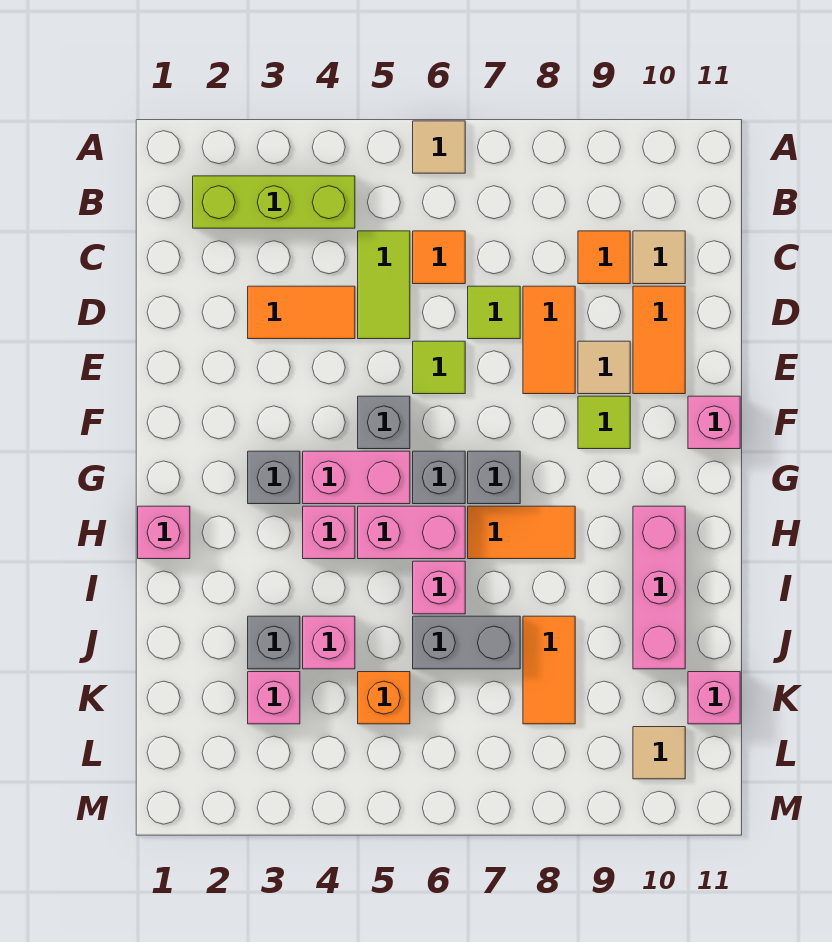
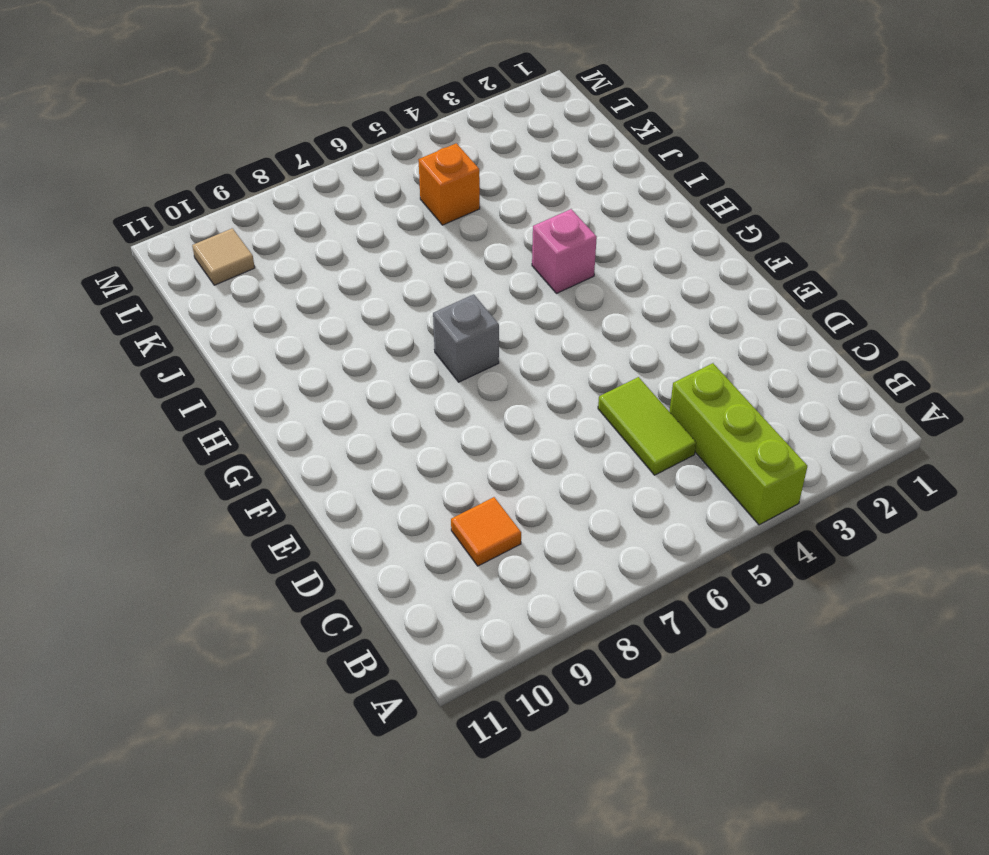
lime 1x3 brick [669,363,807,525] -> lime 1x3 brick turned to [193,176,355,228]
none -> tan 1x1 tile [413,121,465,173]
none -> orange 1x1 tile [413,231,465,284]
none -> tan 1x1 tile [633,231,685,284]
none -> orange 1x2 tile [248,286,355,339]

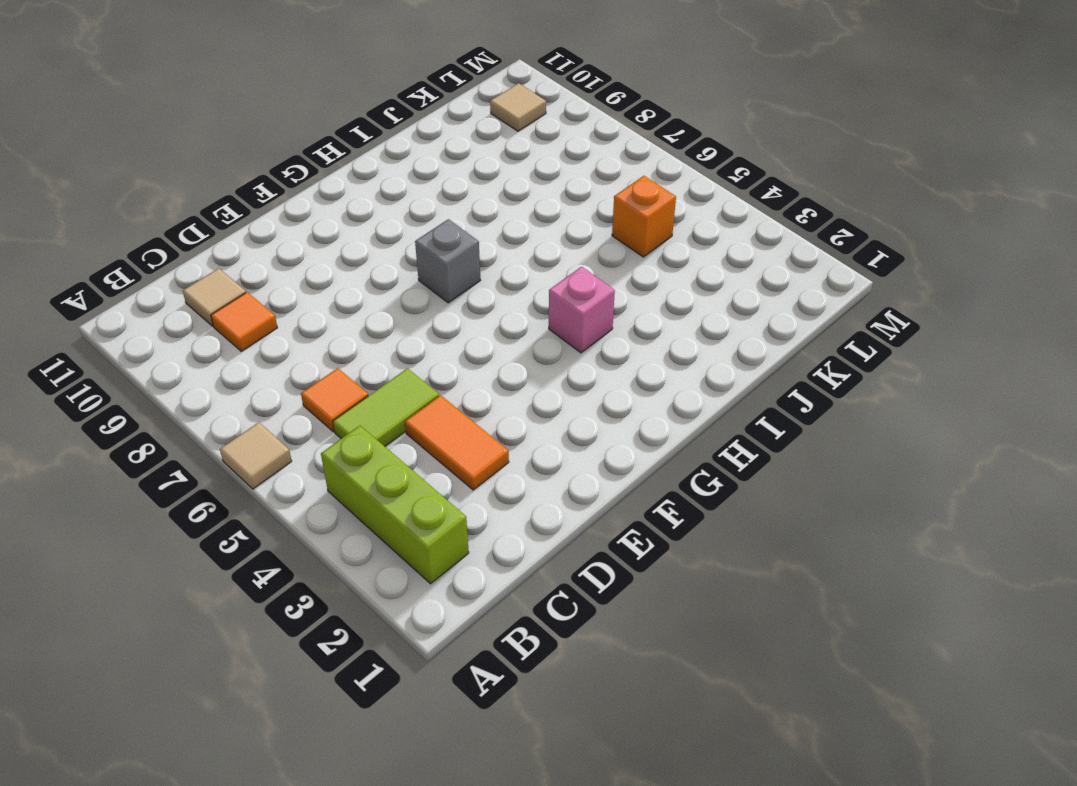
none -> lime 1x1 tile [468,286,520,339]
none -> orange 1x2 tile [523,286,575,394]
none -> orange 1x2 tile [633,286,685,394]
none -> lime 1x1 tile [413,341,465,394]

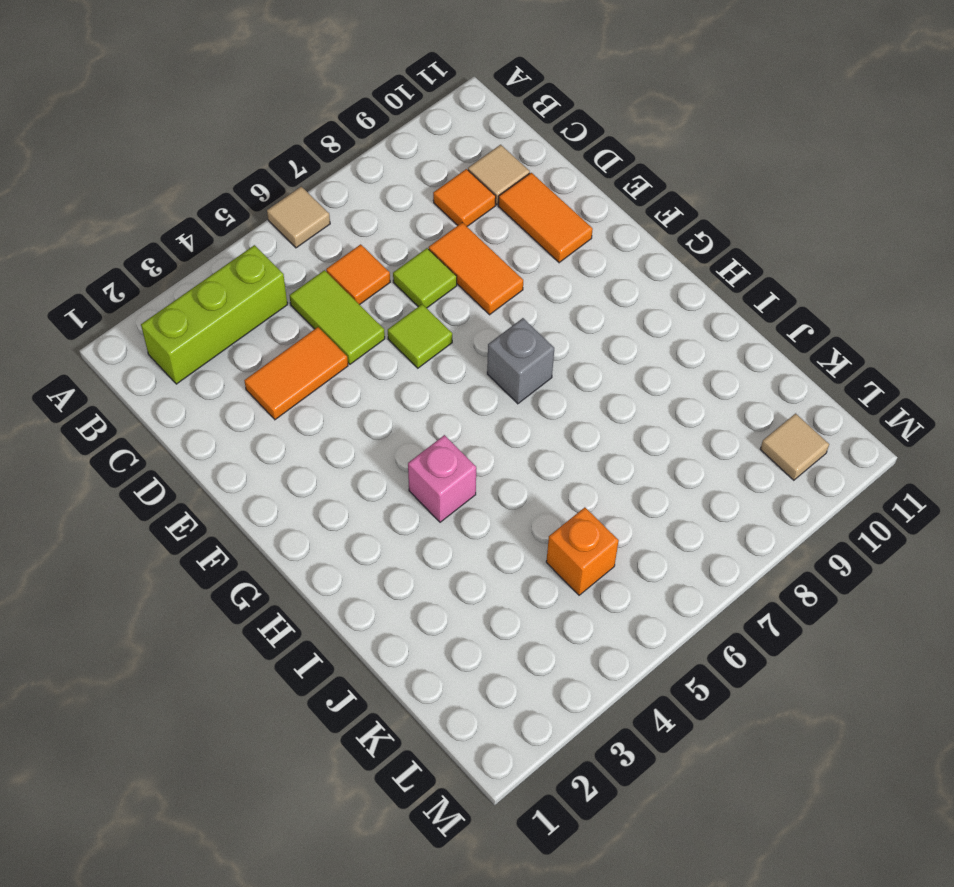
none -> tan 1x1 tile [578,341,630,394]
none -> grey 1x1 brick [358,396,410,449]
none -> lime 1x1 tile [578,396,630,449]
none -> pink 1x1 brick [688,396,740,449]

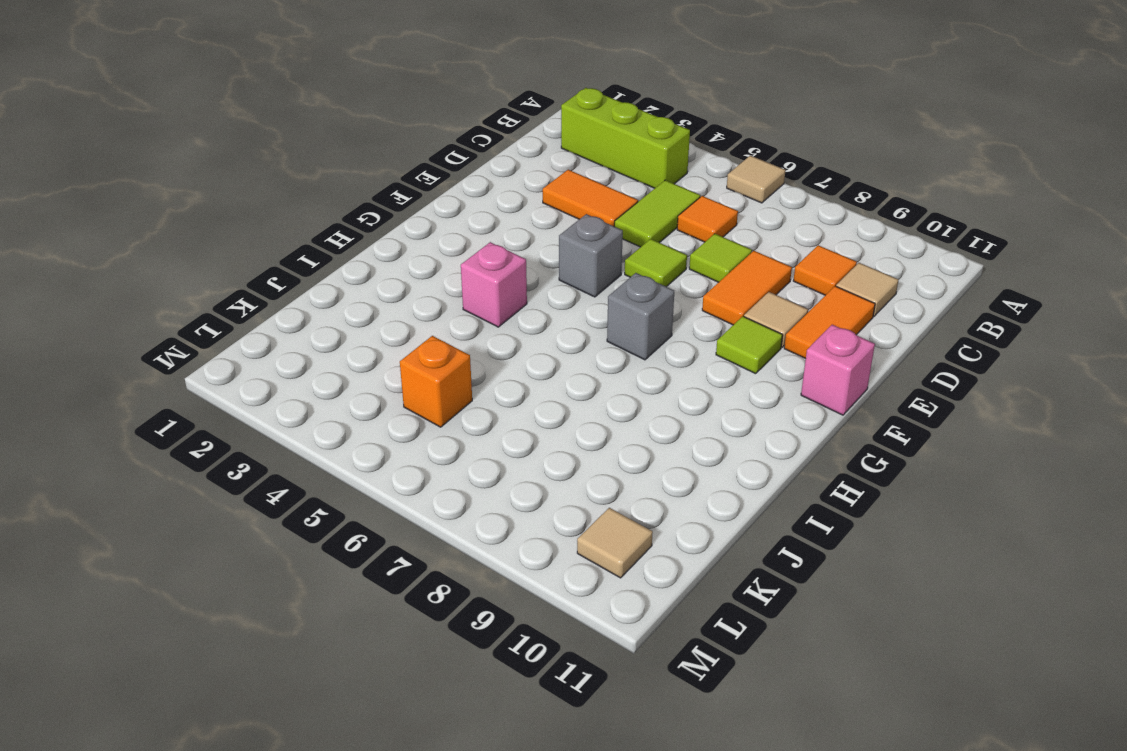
none -> grey 1x1 brick [248,451,300,504]
none -> pink 1x2 brick [303,451,410,504]
none -> grey 1x1 brick [413,451,465,504]
none -> pink 1x1 brick [138,506,190,559]

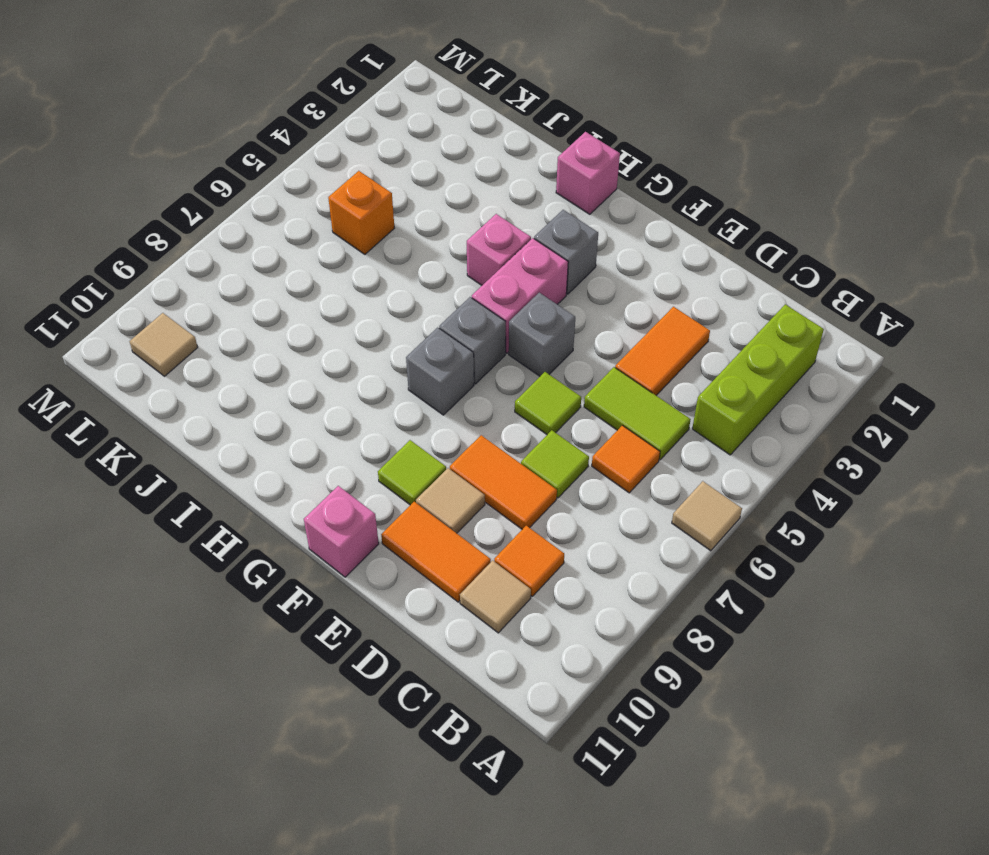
none -> pink 1x2 brick [358,506,465,559]
none -> orange 1x2 tile [468,506,575,559]
none -> pink 1x3 brick [633,506,685,669]
none -> pink 1x1 brick [413,561,465,614]

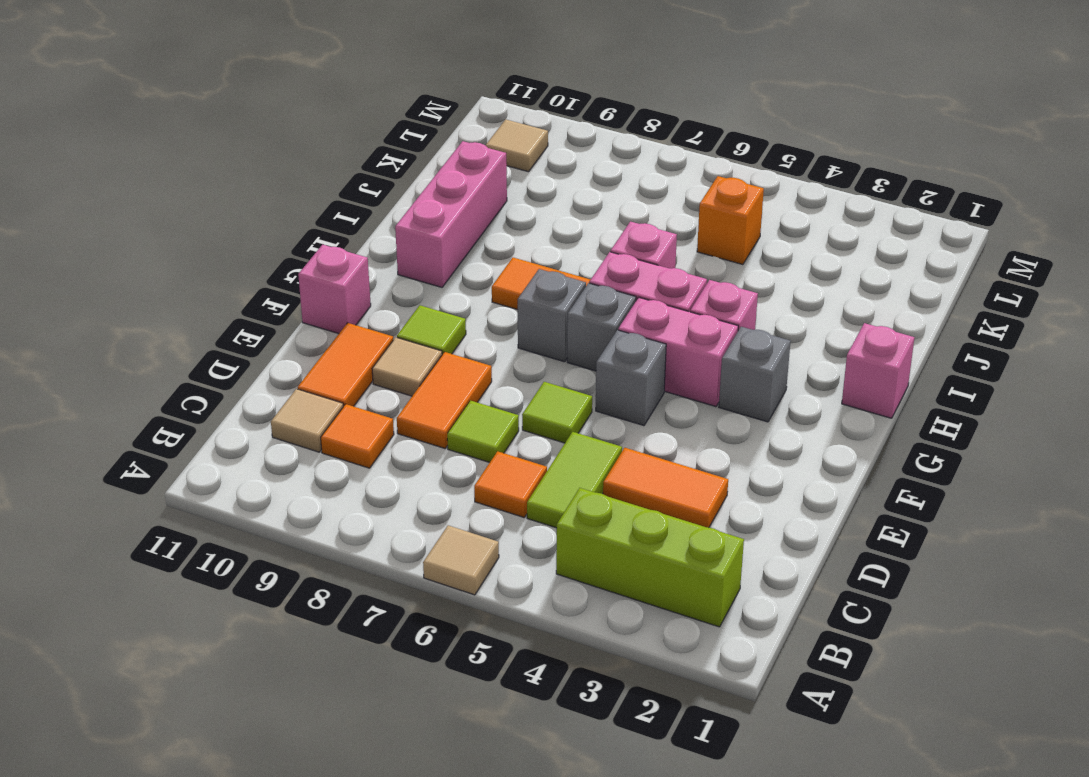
none -> grey 1x1 brick [248,616,300,669]
none -> pink 1x1 brick [303,616,355,669]
none -> grey 1x2 brick [413,616,520,669]
none -> orange 1x2 tile [523,616,575,724]

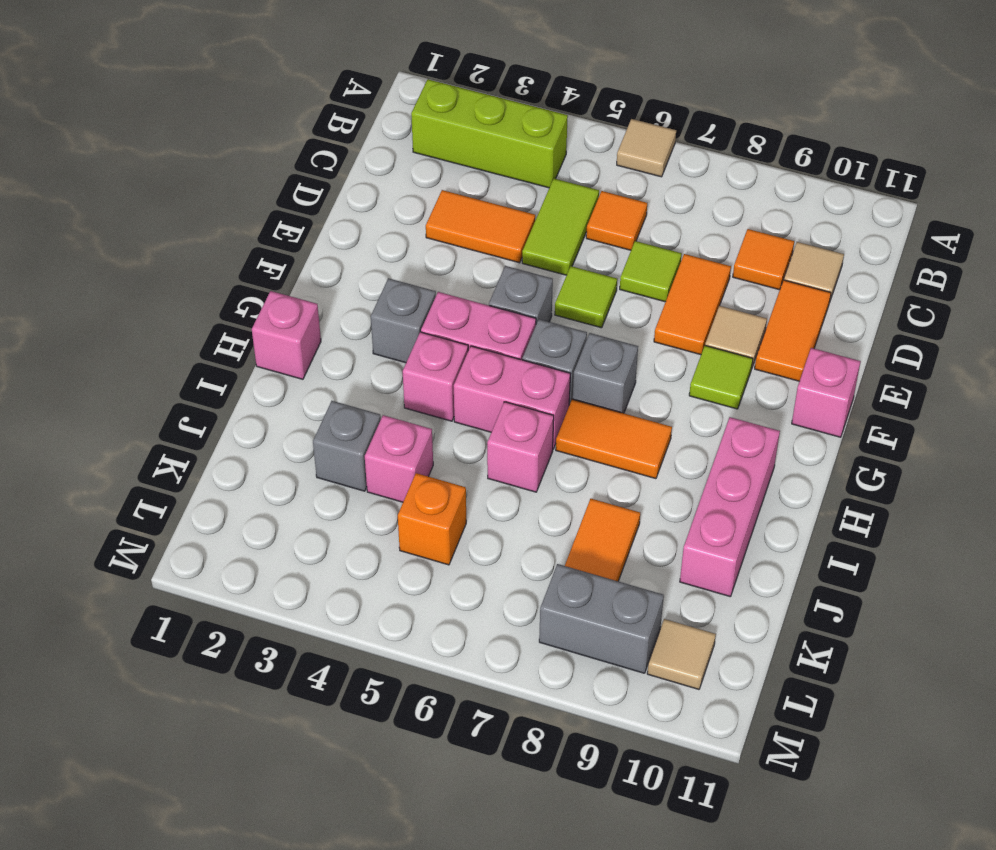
grey 1x2 brick [539,564,664,673] -> grey 1x2 brick moved to [413,616,520,669]
none -> pink 1x1 brick [248,672,300,724]
none -> pink 1x1 brick [688,672,740,724]

